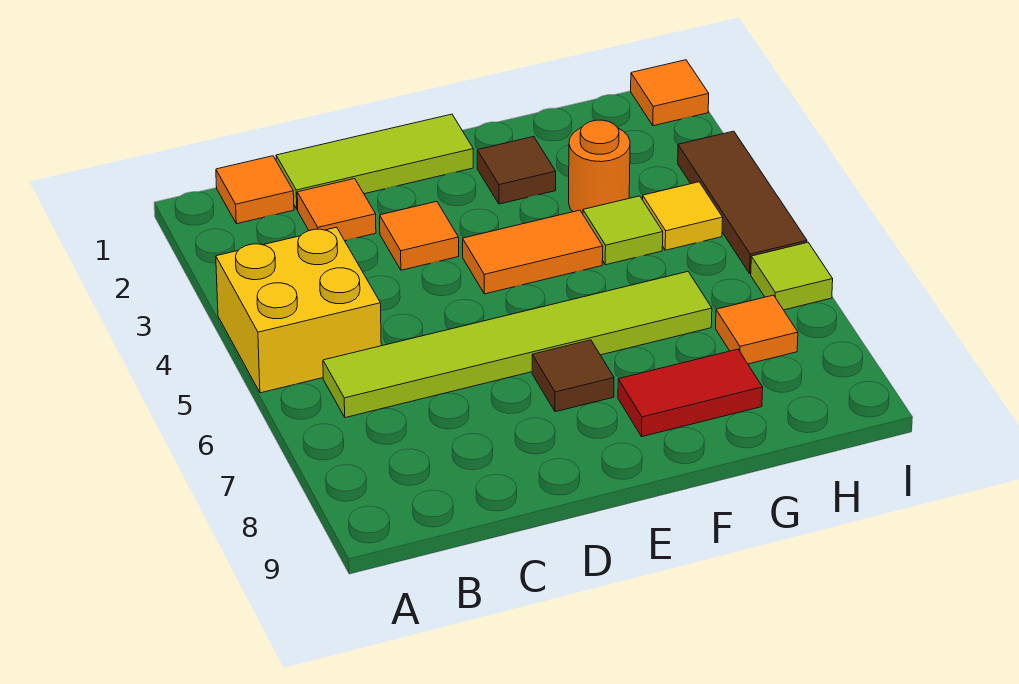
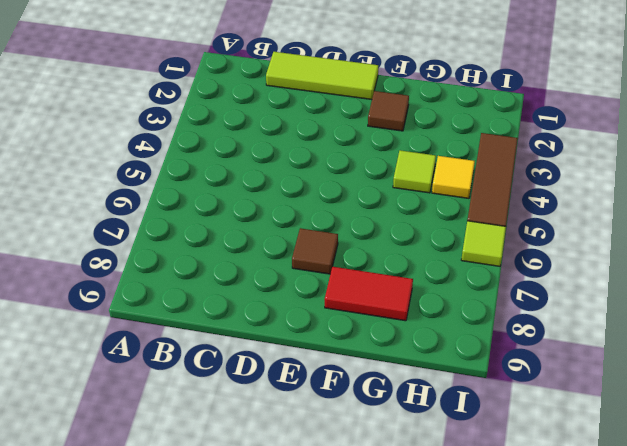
none -> yellow 2x2 brick [216,227,381,393]
none -> orange 1x1 tile [216,156,294,224]
none -> lime 1x6 tile [323,272,712,418]

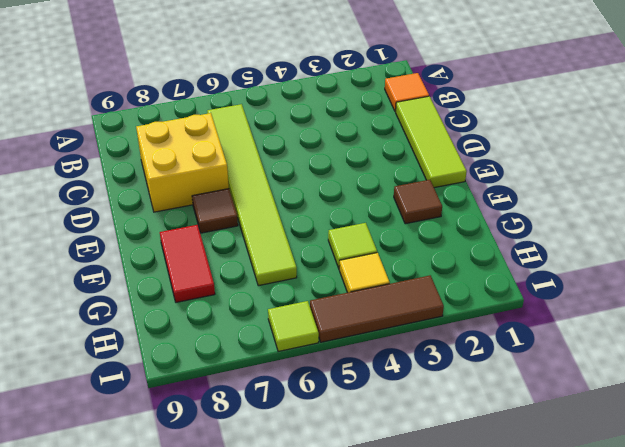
yellow 2x2 brick [136,113,229,212] -> yellow 2x2 brick moved to [216,227,381,393]
none -> orange 1x1 tile [297,179,376,241]
none -> orange 1x1 tile [380,201,459,270]
none -> orange 1x2 tile [463,210,603,294]

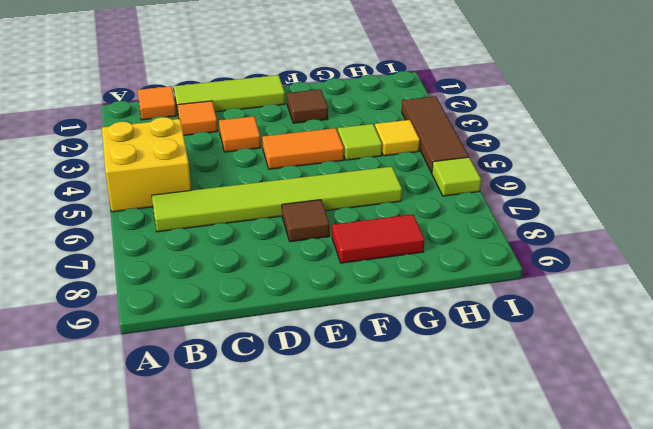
none -> orange 1x1 round brick [569,120,630,214]
none -> orange 1x1 tile [716,295,798,364]
none -> orange 1x1 tile [631,60,709,126]

